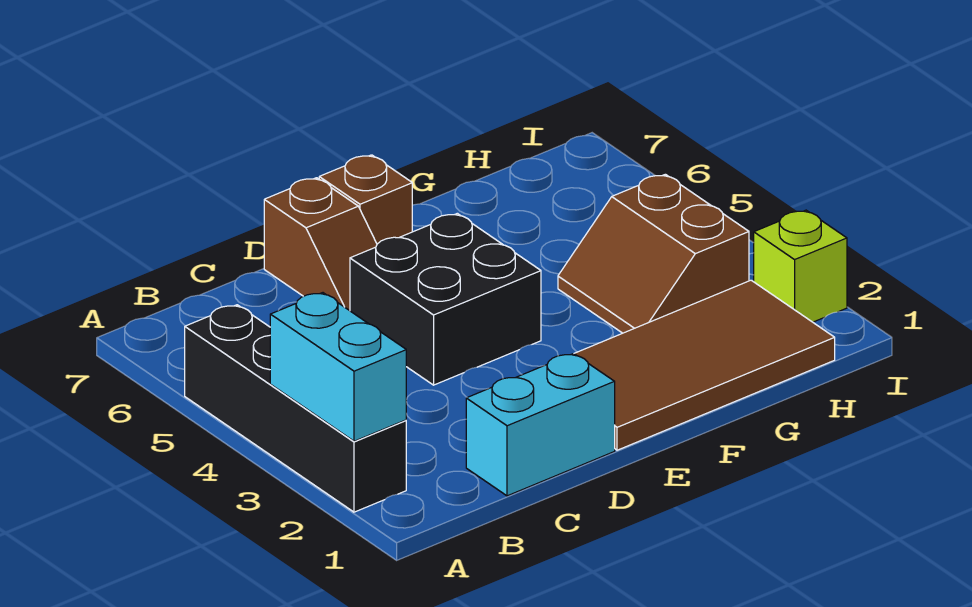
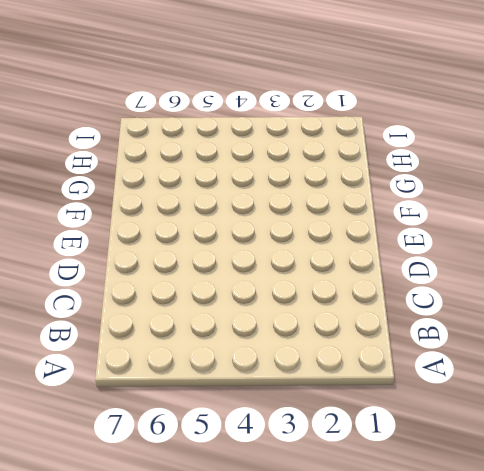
none -> black 1x4 brick [185,305,406,512]
none -> cyan 1x2 brick [466,354,615,496]

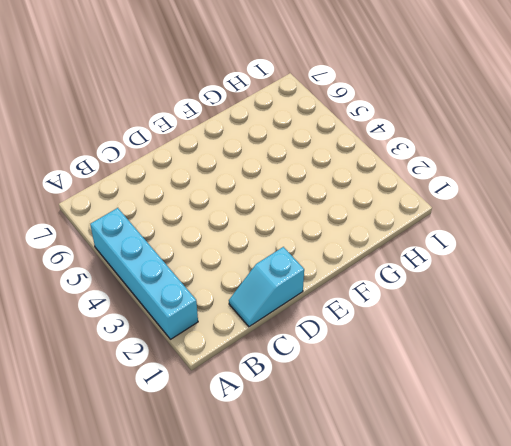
cyan 1x4 brick [90,208,198,339] -> black 1x4 brick [185,305,406,512]
cyan 1x2 slope [229,247,304,327] -> cyan 1x2 brick [466,354,615,496]
none -> black 2x2 brick [350,213,541,385]
none -> brown 1x2 slope [264,178,377,311]

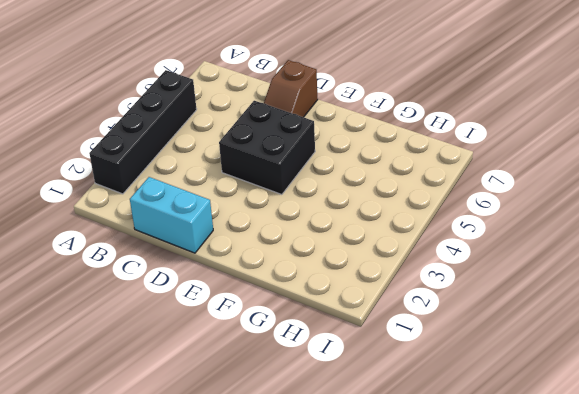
none -> brown 2x4 tile [574,280,835,450]
none -> brown 1x1 brick [319,155,412,244]

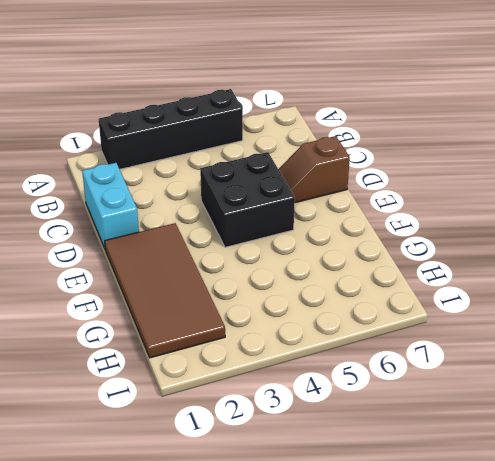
none -> brown 1x1 brick [319,155,412,244]
none -> brown 2x2 slope [558,174,749,333]

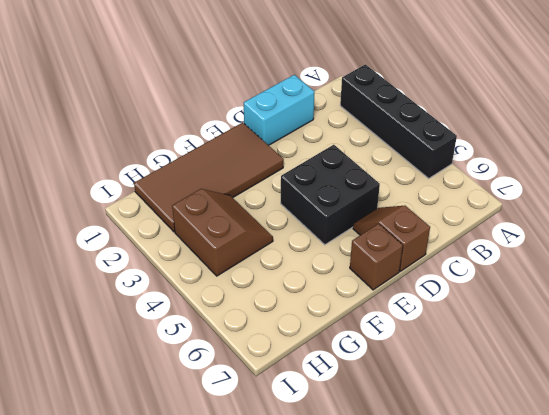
none -> lime 1x1 brick [754,210,847,322]
none -> cyan 1x2 brick [270,293,406,441]

